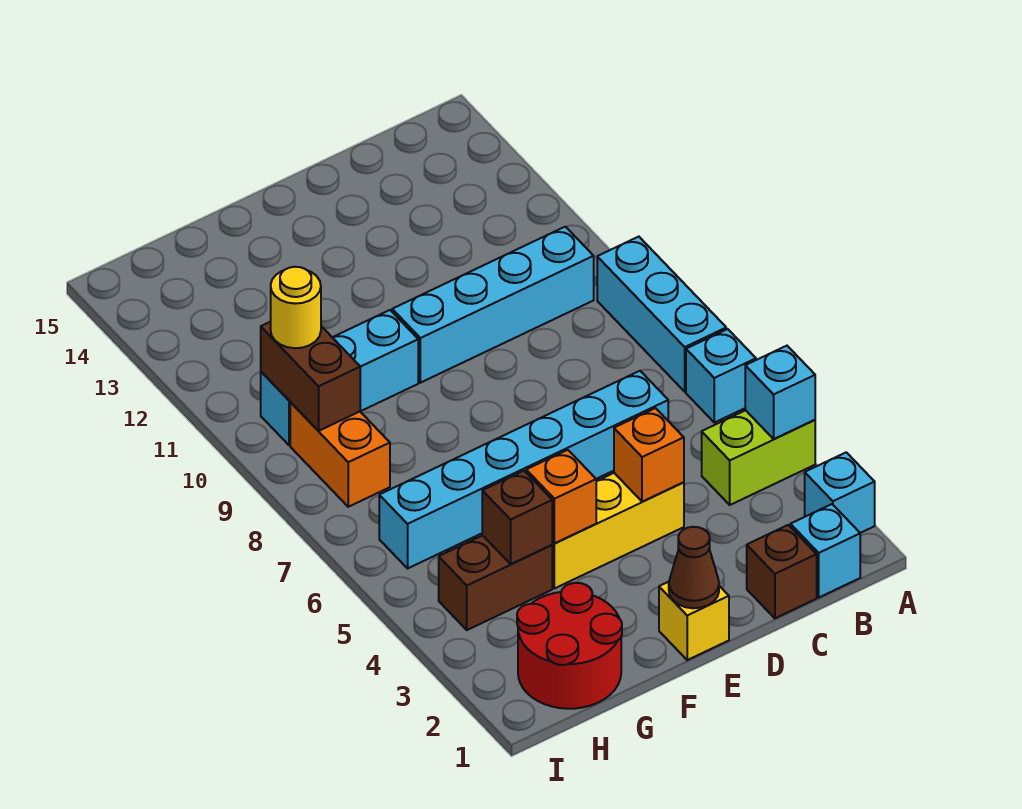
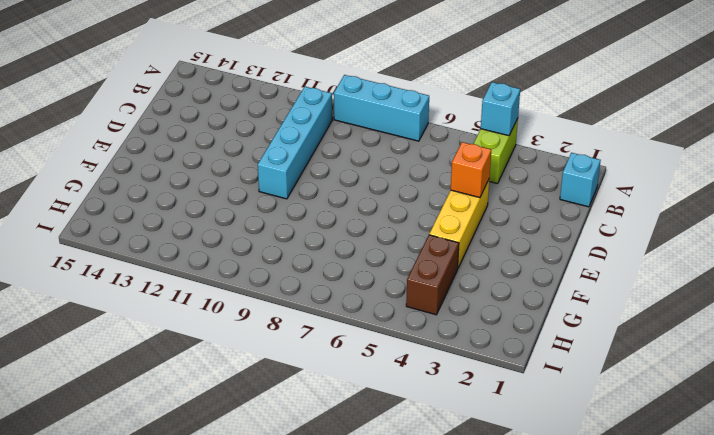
none -> cyan 1x1 brick [805,452,875,533]
none -> cyan 1x1 brick [686,329,756,423]
none -> brown 1x1 brick [747,525,817,618]

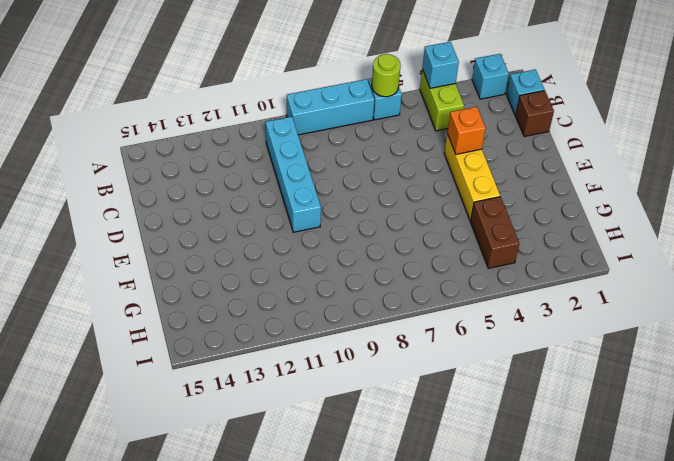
lime 1x1 round brick [372,54,401,97] -> none
none -> cyan 1x6 brick [379,371,668,568]
none -> yellow 1x1 brick [659,582,729,660]
none -> cyan 1x3 brick [261,310,418,445]

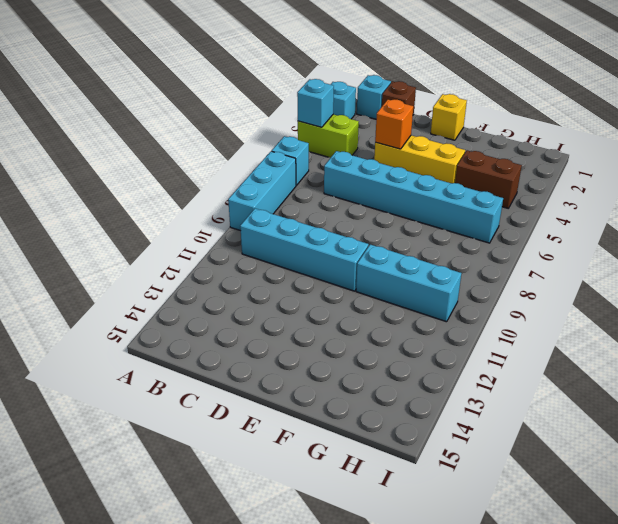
none -> red 2x2 round brick [517,583,622,709]
none -> orange 1x2 brick [290,402,390,507]
none -> brown 1x1 cone [669,527,719,608]

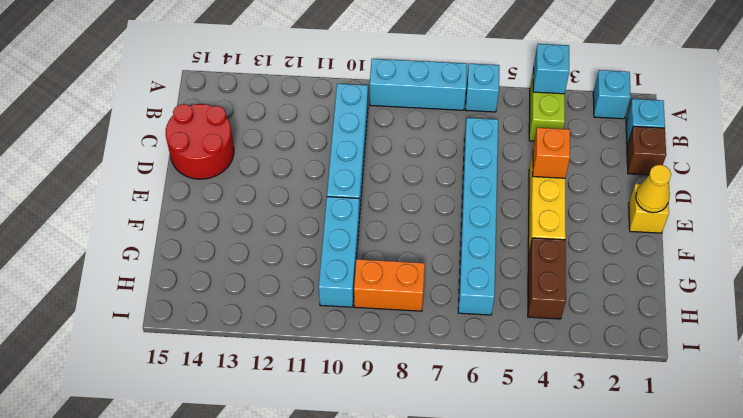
red 2x2 round brick [166,104,234,179] -> red 2x2 round brick moved to [517,583,622,709]
yellow 1x1 cone [636,165,671,213] -> brown 1x1 cone [669,527,719,608]
none -> orange 1x1 brick [526,450,596,544]
none -> brown 1x1 brick [482,471,552,564]
none -> brown 1x2 brick [261,322,360,431]

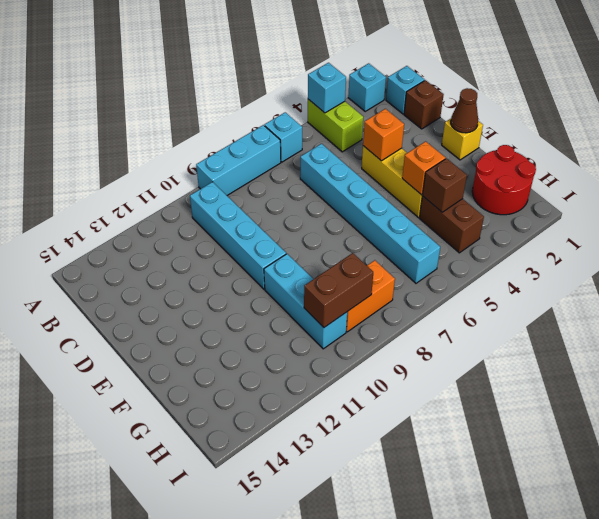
none -> yellow 1x1 round brick [271,267,321,348]

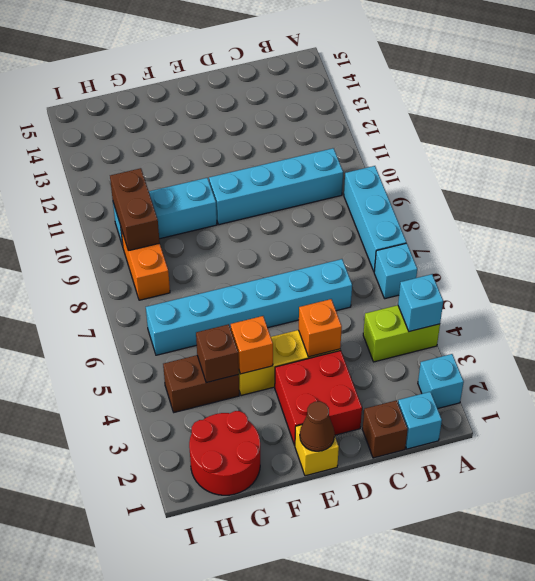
red 2x2 brick [275,350,362,445] -> none
none -> yellow 1x1 round brick [271,267,321,348]

